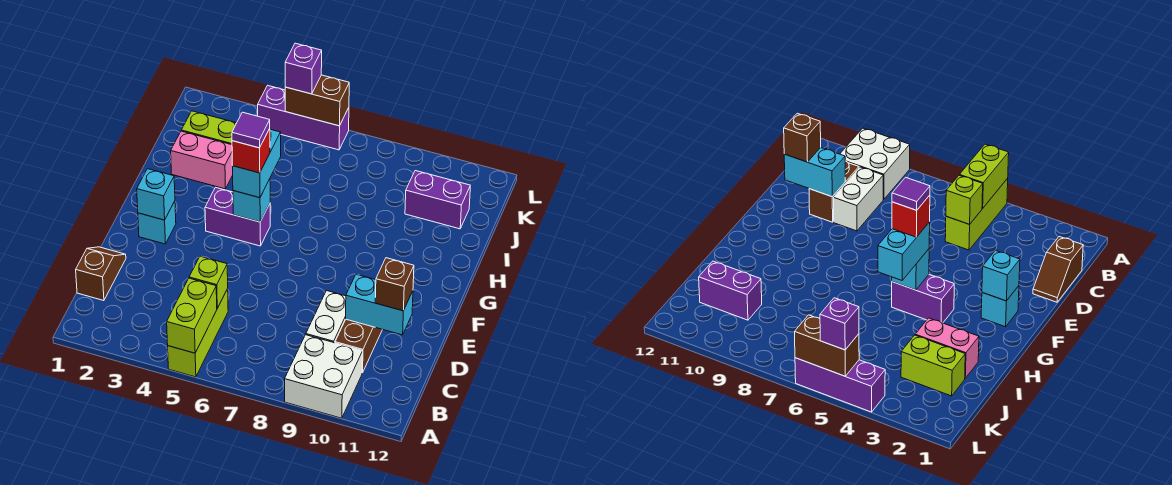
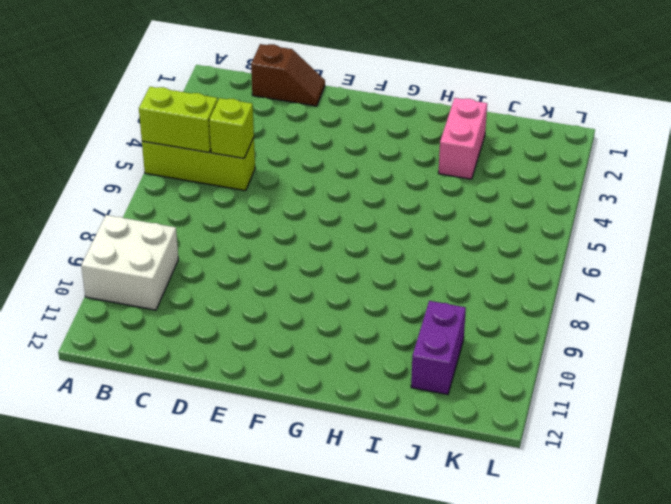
none -> white 1x2 brick [306,291,346,343]
none -> brown 1x2 brick [335,319,382,373]
none -> cyan 1x1 brick [138,201,176,244]

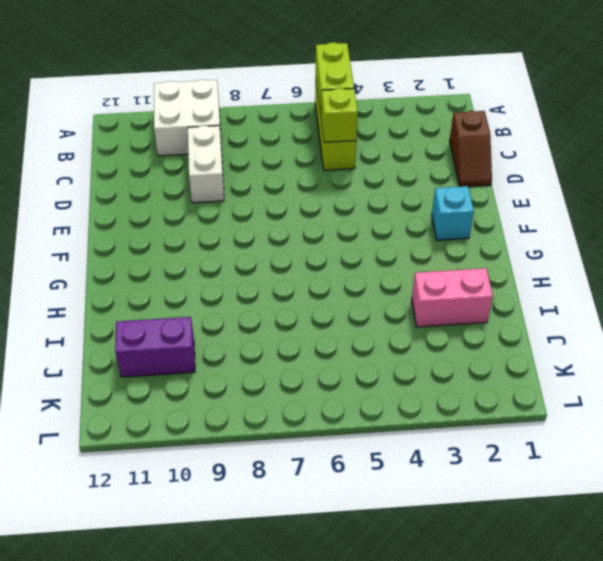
none -> brown 1x2 brick [335,319,382,373]
none -> purple 1x2 brick [205,187,270,246]
none -> lime 1x2 brick [181,111,236,145]

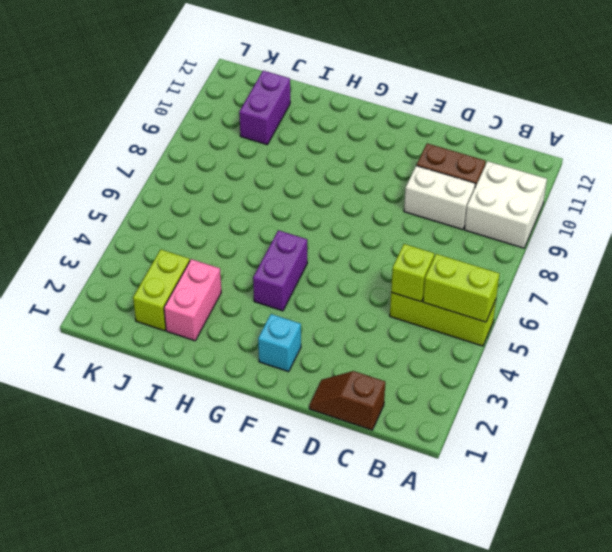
none -> purple 1x3 brick [258,85,349,150]
none -> cyan 1x2 brick [346,274,413,335]
none -> cyan 1x1 brick [137,169,175,220]

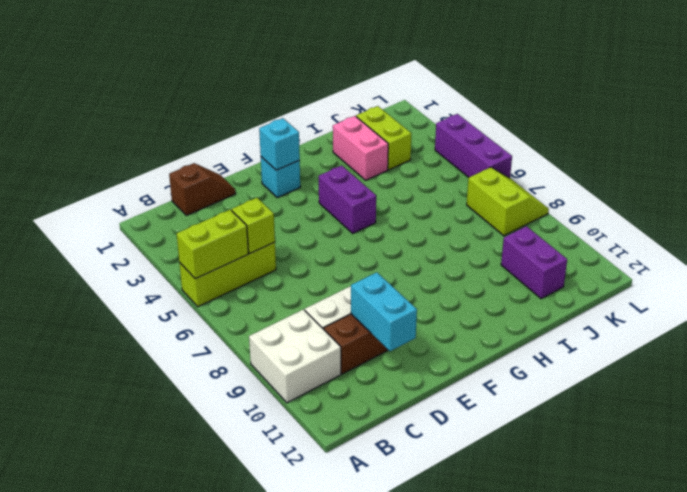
lime 2x2 slope [467,167,549,236] -> none
none -> cyan 1x1 brick [233,179,270,222]
none -> brown 1x2 brick [285,75,349,126]
none -> brown 1x1 brick [375,258,414,311]

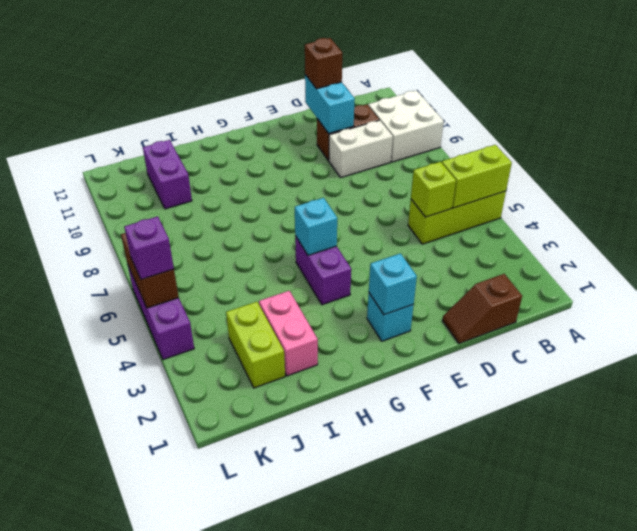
none -> cyan 1x2 brick [233,129,281,198]
none -> red 1x1 brick [232,129,270,173]
none -> purple 1x1 tile [232,112,270,148]

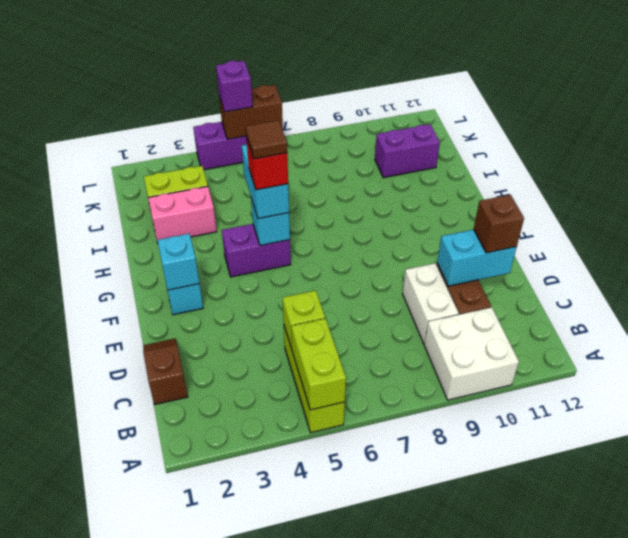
brown 1x1 tile [246,120,287,159] -> purple 1x1 tile [232,112,270,148]

